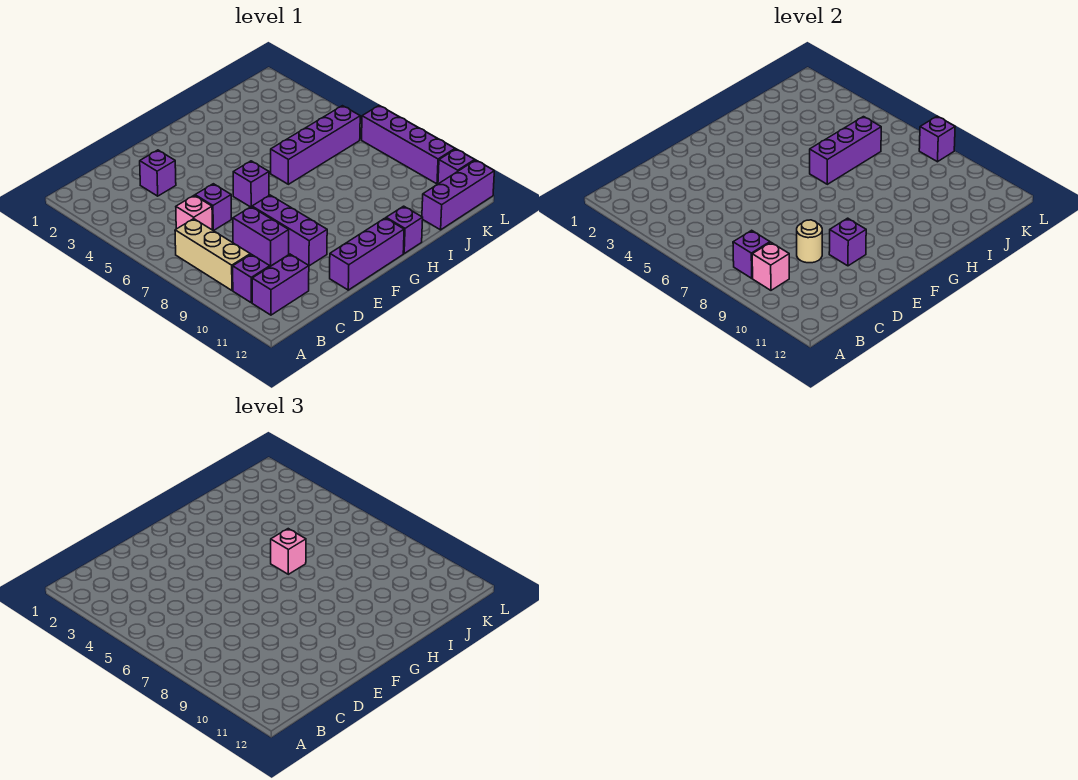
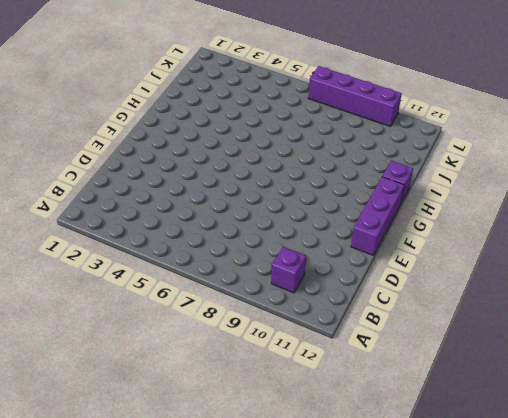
none -> tan 1x3 brick [175,219,250,290]
none -> purple 1x2 brick [252,254,309,315]
none -> pink 1x1 brick [176,195,212,230]

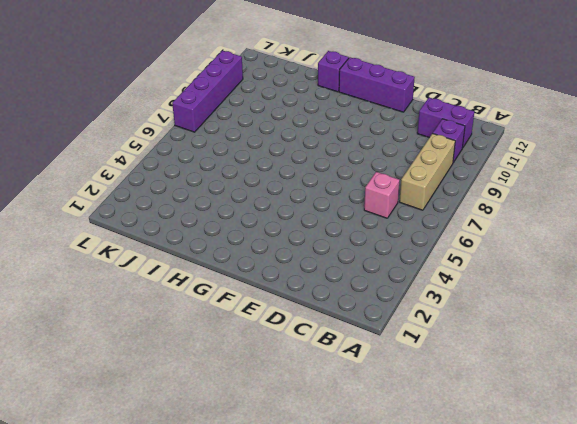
none -> purple 1x1 brick [140,150,176,196]
none -> purple 1x1 brick [195,184,231,231]
none -> purple 1x2 brick [233,207,289,266]

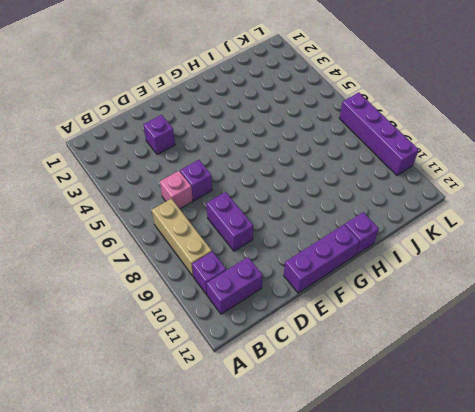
none -> purple 1x3 brick [252,195,327,266]
none -> purple 1x1 brick [233,161,269,207]
none -> purple 1x4 brick [271,106,360,184]

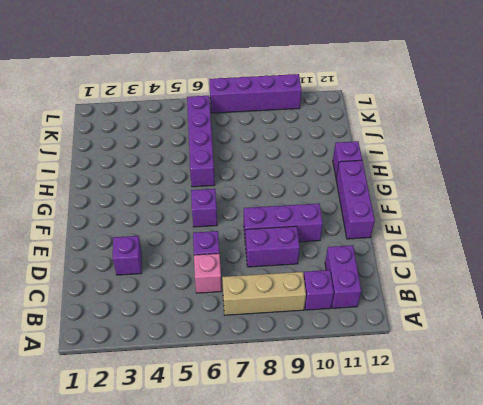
none -> purple 1x3 brick [422,160,494,230]
none -> purple 1x1 brick [438,149,475,184]
none -> purple 1x1 brick [733,230,770,278]

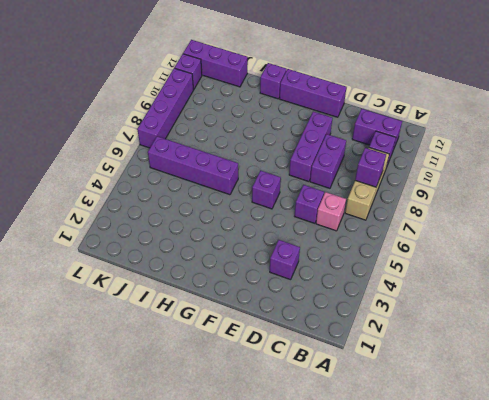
none -> pink 1x1 brick [752,242,789,290]
none -> tan 1x1 round brick [797,220,822,263]
none -> purple 1x1 brick [829,218,866,266]

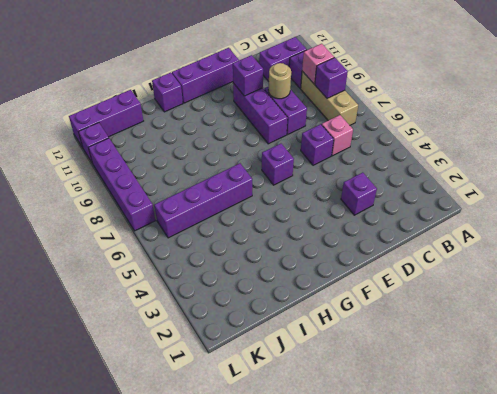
none -> purple 1x3 brick [810,117,881,184]
none -> purple 1x1 brick [919,116,955,162]
none -> pink 1x1 brick [271,529,306,574]

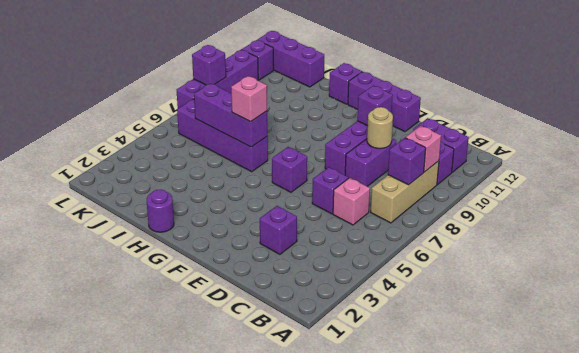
purple 1x1 round brick [147,190,174,232] -> none

